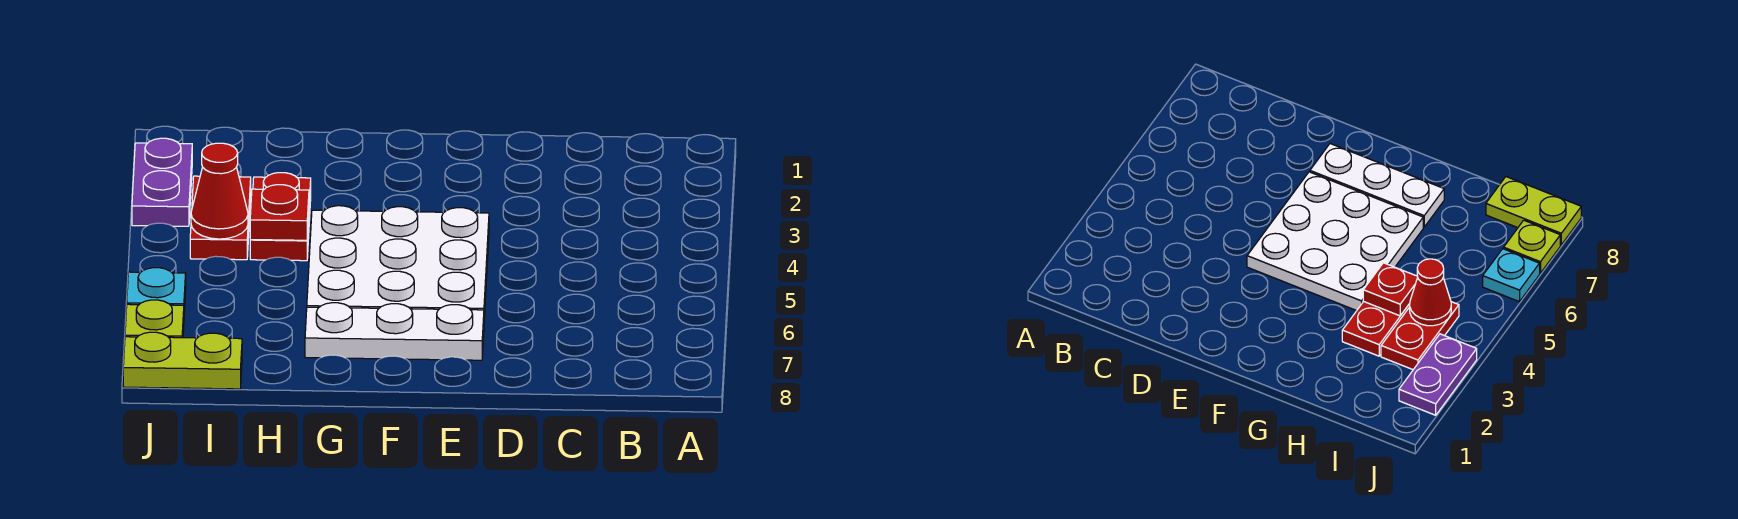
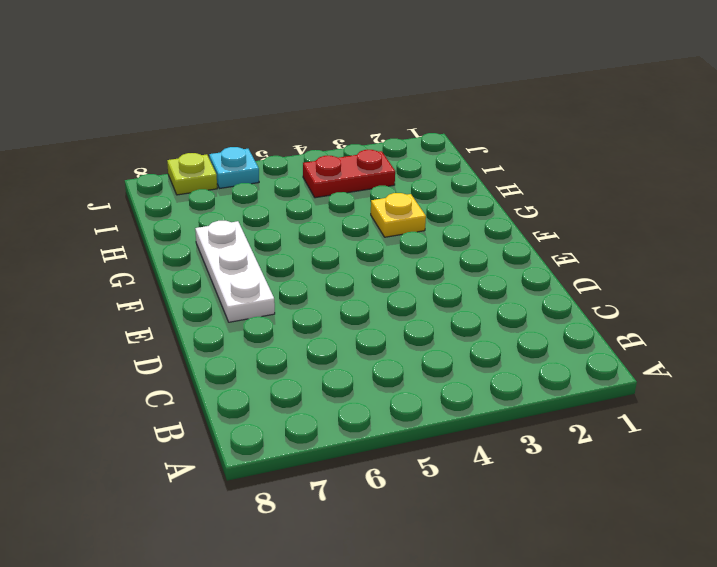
yellow 1x1 plate [371,193,426,237] -> none
none -> white 3x3 plate [307,206,489,318]
none -> red 1x2 plate [250,173,311,261]

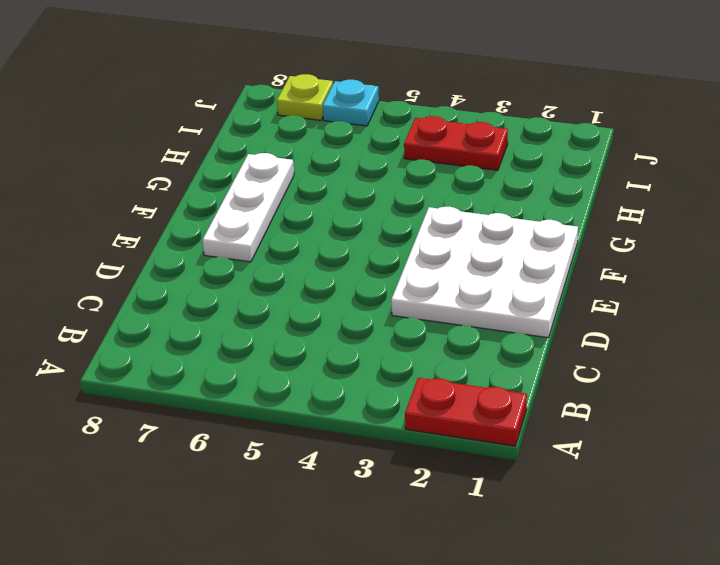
red 1x2 plate [405,378,527,446] -> red 1x2 plate moved to [250,173,311,261]
white 3x3 plate [391,207,578,338] -> white 3x3 plate moved to [307,206,489,318]
none -> lime 1x2 plate [123,332,242,389]
none -> purple 1x2 plate [132,138,192,226]

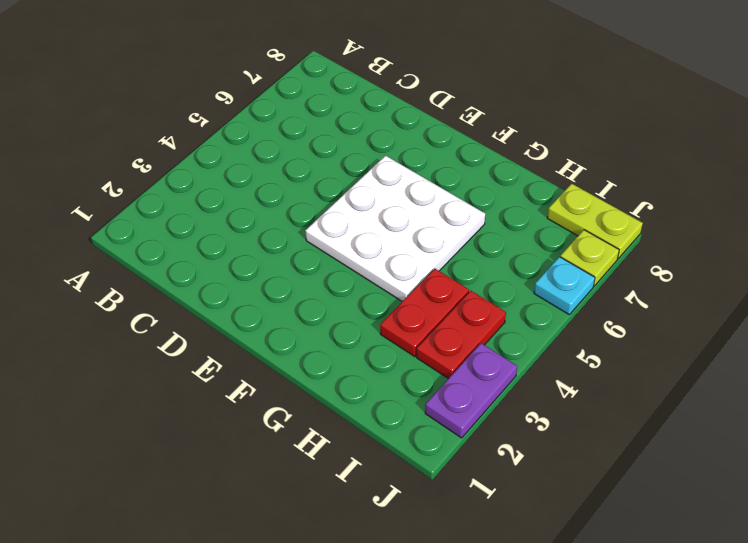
none -> white 1x3 plate [305,303,484,360]
none -> red 1x1 plate [250,185,309,240]

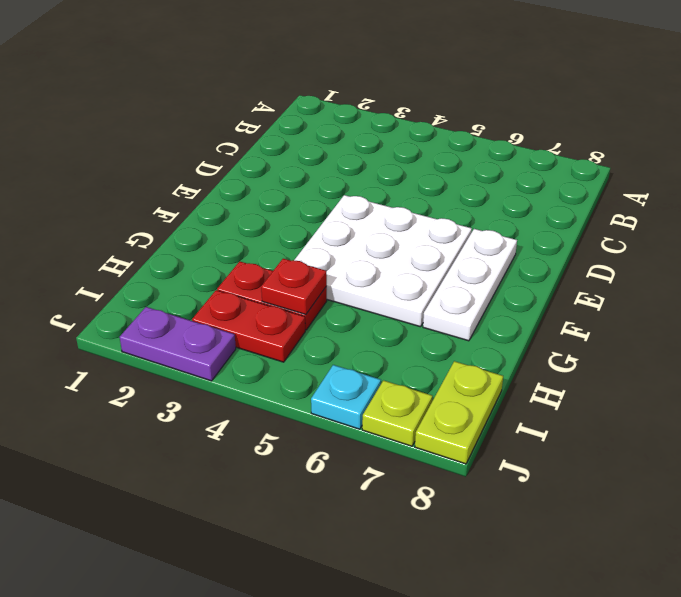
none -> red 1x1 cone [191,143,248,239]

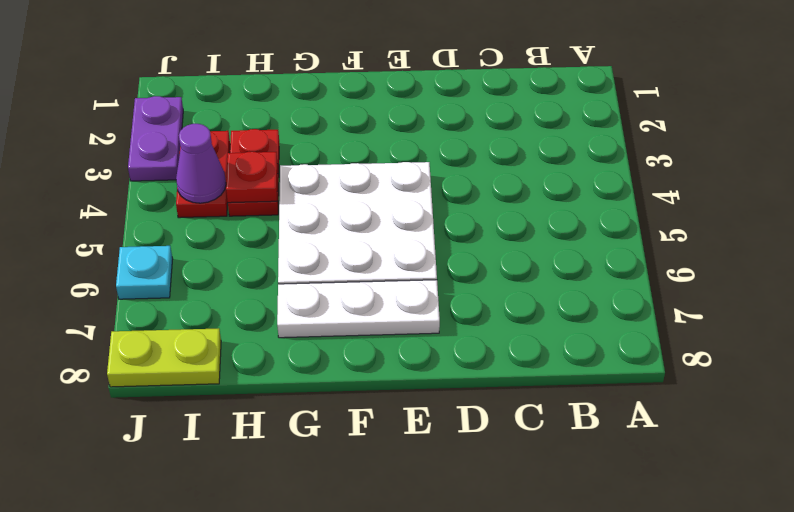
purple 1x1 cone [176,124,226,203] -> red 1x1 cone [191,143,248,239]
none -> lime 1x1 plate [125,300,184,338]

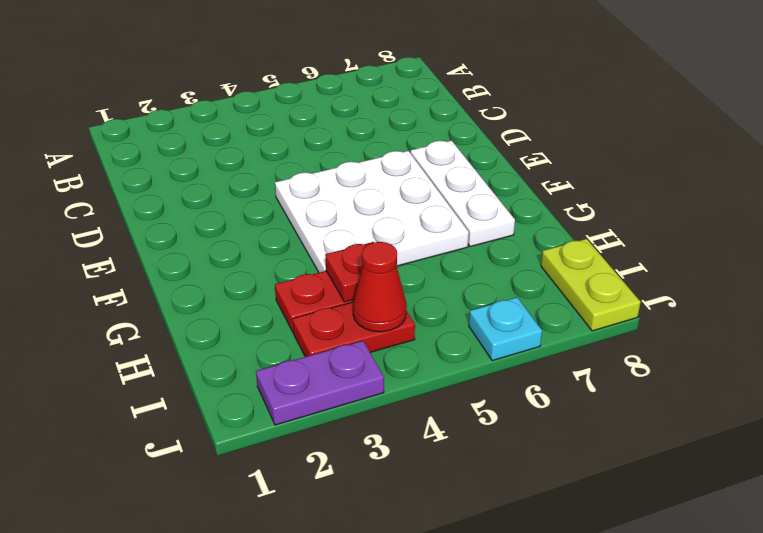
none -> lime 1x1 plate [125,300,184,338]

